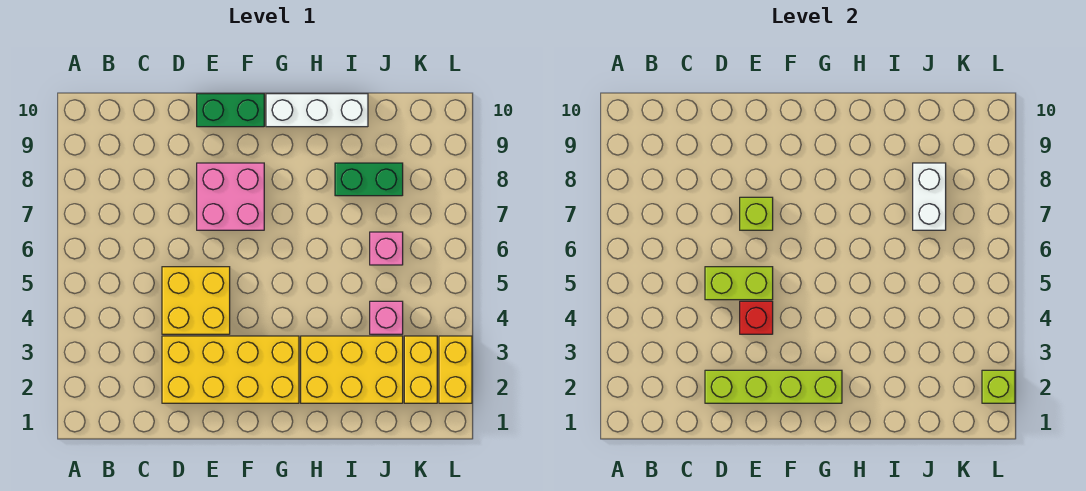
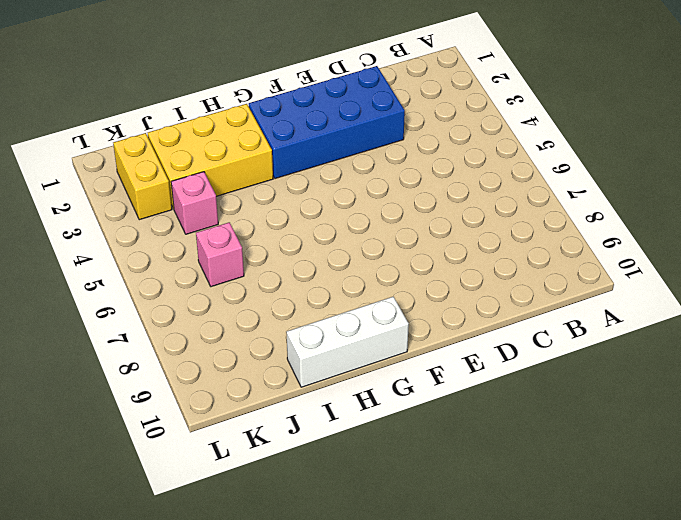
blue 2x4 brick [249,66,405,179] -> yellow 2x4 brick [162,336,299,403]
none -> yellow 2x2 brick [162,267,230,334]
none -> pink 2x2 brick [197,163,264,230]
none -> green 1x2 brick [197,94,264,127]

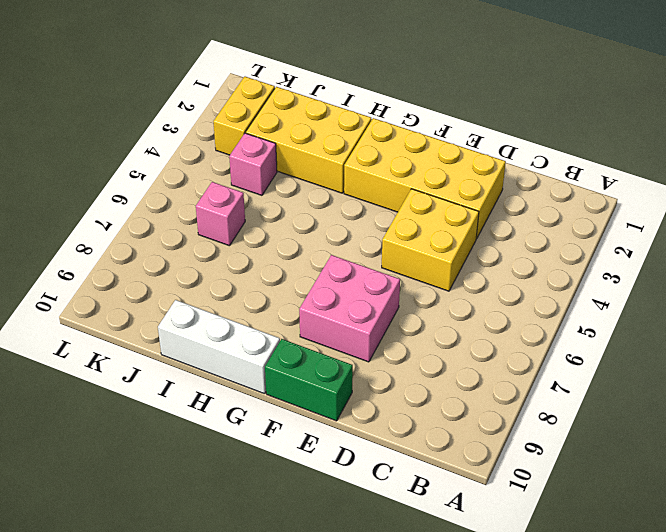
none -> green 1x2 brick [335,163,403,196]
none -> yellow 1x2 brick [439,336,472,403]
none -> lime 1x4 brick [705,370,842,403]

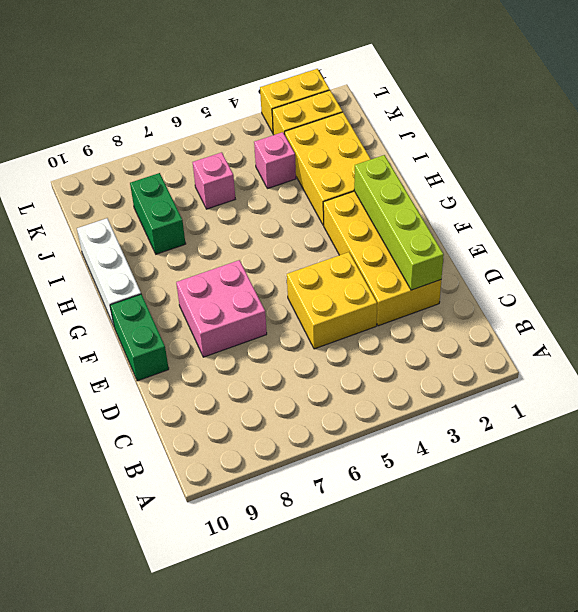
none -> lime 1x2 brick [705,267,773,300]
none -> red 1x1 brick [740,301,773,334]
none -> lime 1x1 brick [740,197,773,230]

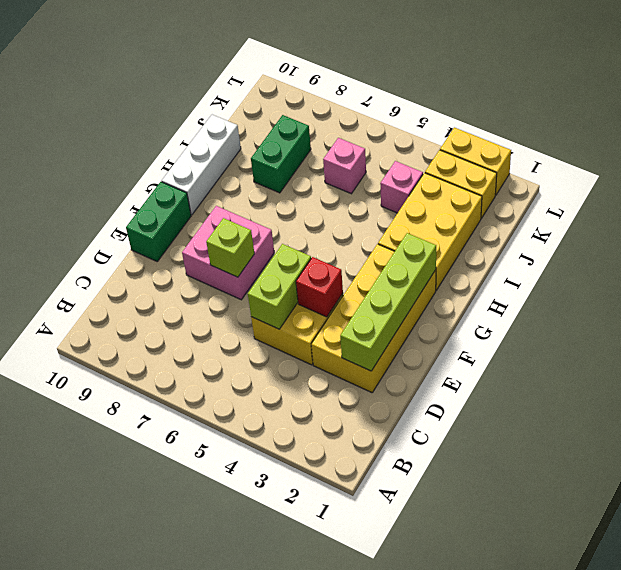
none -> white 1x2 brick [913,163,946,230]
none -> lime 1x1 brick [982,370,1015,403]

